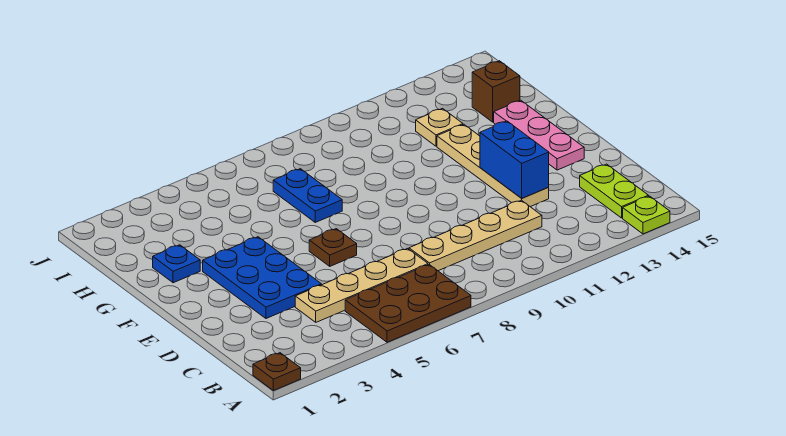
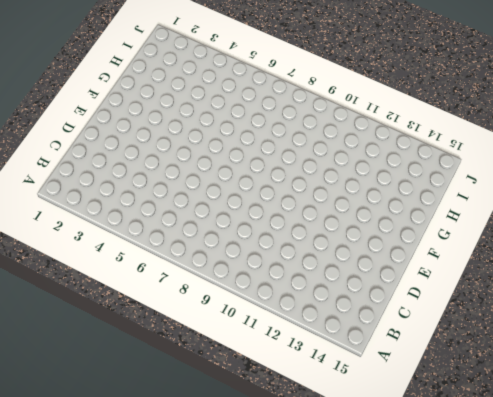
none -> brown 1x1 plate [253,353,301,391]
none -> brown 2x3 plate [345,265,471,342]
none -> lime 1x1 plate [623,196,670,234]

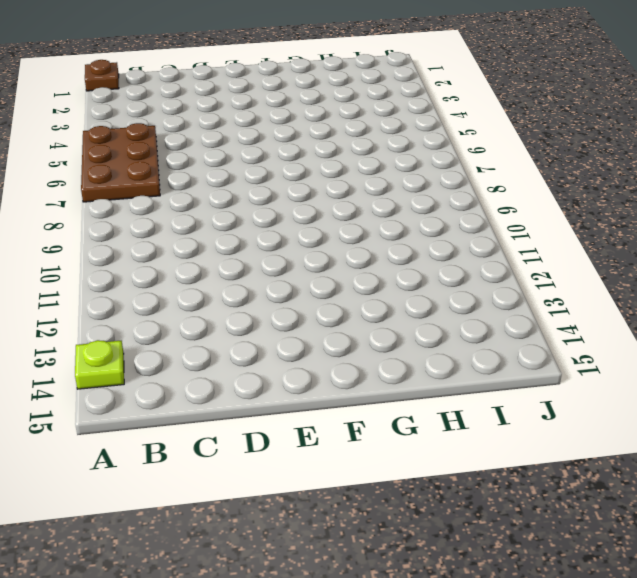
none -> lime 1x2 plate [580,164,649,218]
none -> tan 1x4 plate [295,249,428,322]
none -> tan 1x4 plate [409,200,542,271]

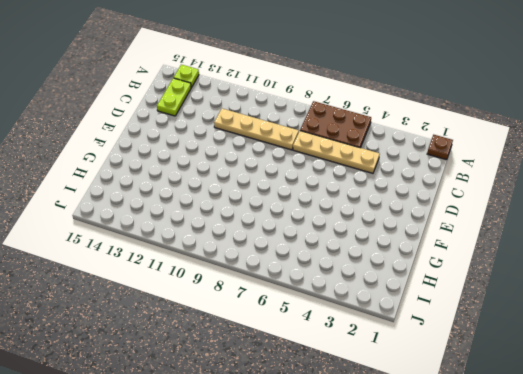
none -> blue 2x3 plate [203,237,321,318]
none -> tan 1x4 plate [437,125,549,207]
none -> brown 1x1 plate [309,229,357,266]

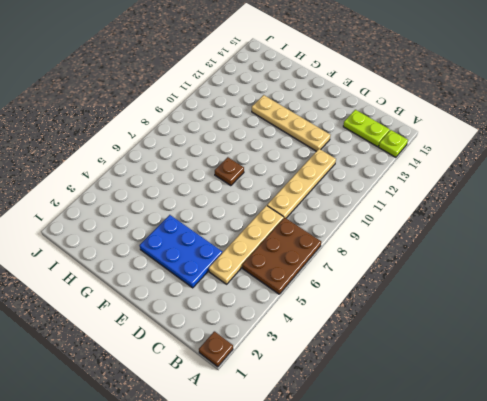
brown 1x1 plate [215,157,244,186] -> brown 1x1 plate moved to [309,229,357,266]
none -> pink 1x3 plate [494,100,584,170]
none -> blue 1x1 plate [153,245,200,283]
none -> blue 1x2 plate [273,169,342,222]

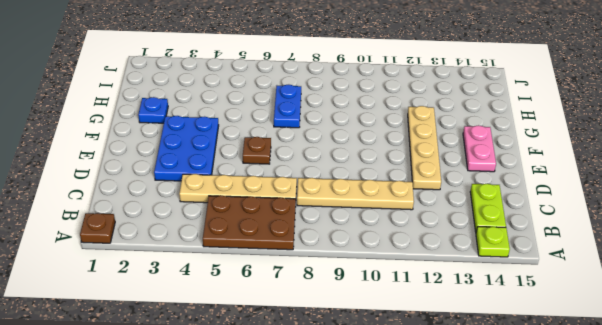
pink 1x2 plate [463,125,496,172] -> pink 1x3 plate [494,100,584,170]
none -> tan 1x1 plate [416,109,463,146]
none -> brown 1x1 brick [472,61,520,122]
none -> blue 1x2 brick [480,121,549,198]

